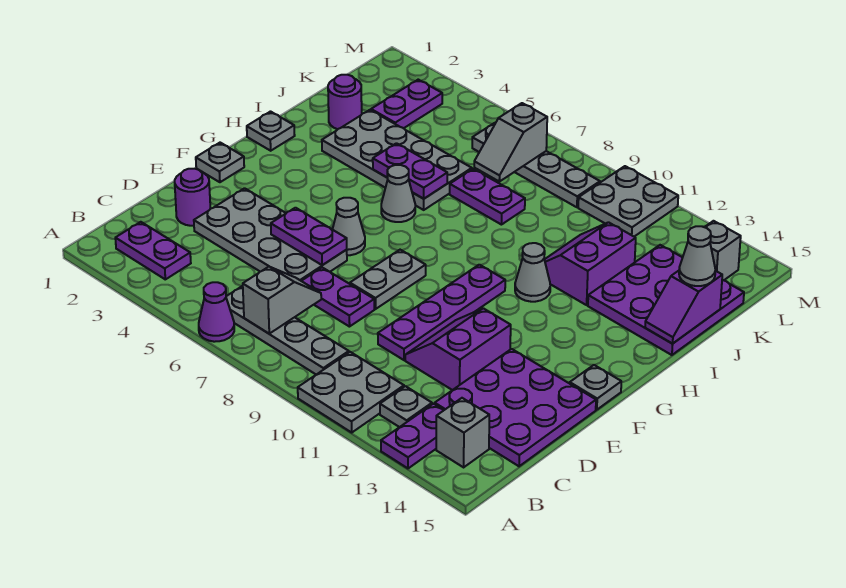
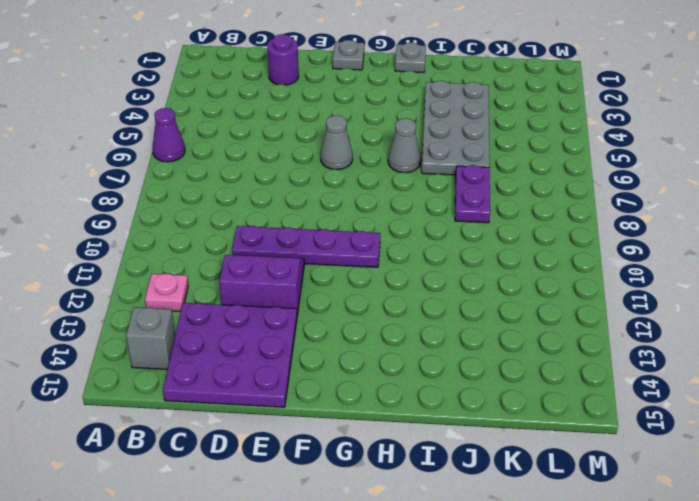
pink 1x1 plate [145,274,188,312] -> grey 1x1 plate [380,386,432,427]
none -> grey 2x2 plate [298,352,404,432]
none -> purple 1x2 plate [381,404,444,468]
none -> purple 1x2 plate [115,222,191,279]
none -> grey 1x4 plate [226,286,349,375]

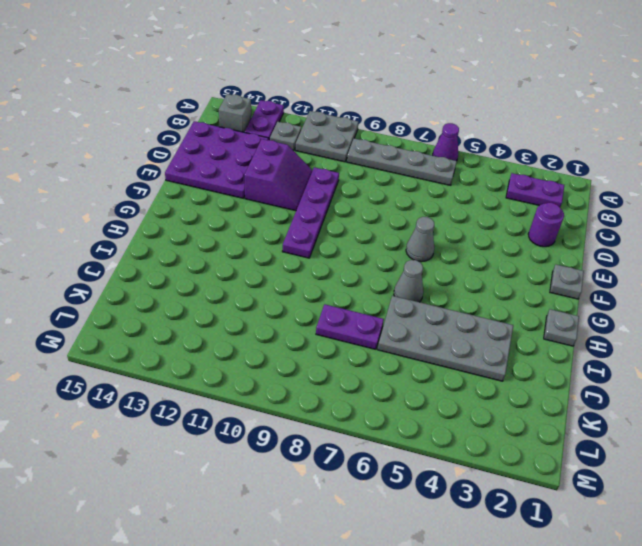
none -> grey 2x4 plate [194,188,347,281]
none -> purple 1x2 plate [302,268,374,327]
none -> grey 1x2 plate [350,250,426,309]
none -> grey 1x1 plate [570,365,621,410]

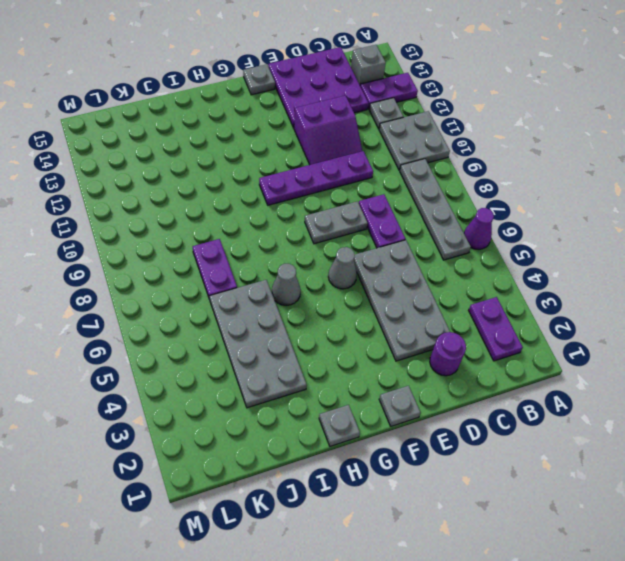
none -> grey 1x1 cone [515,243,550,302]
none -> purple 2x2 slope [544,222,636,305]
none -> purple 3x3 plate [588,245,744,355]
none -> purple 1x1 round brick [328,75,362,129]

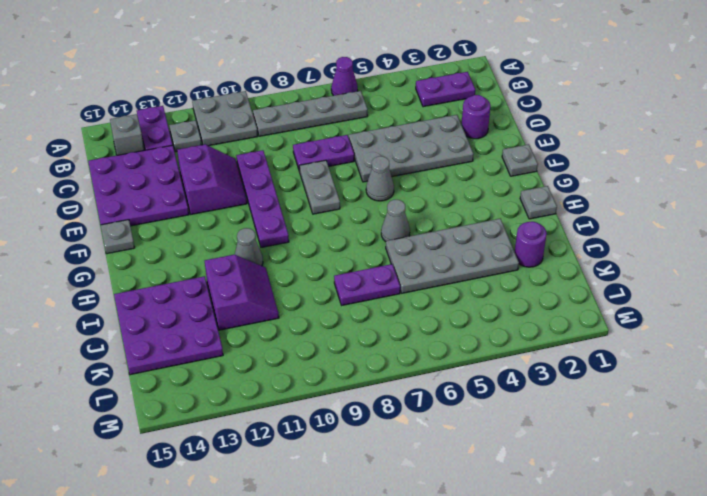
none -> purple 1x2 plate [371,80,442,128]
none -> grey 1x4 plate [472,123,600,207]
none -> grey 2x2 plate [578,166,678,237]
none -> grey 1x1 brick [705,221,741,280]

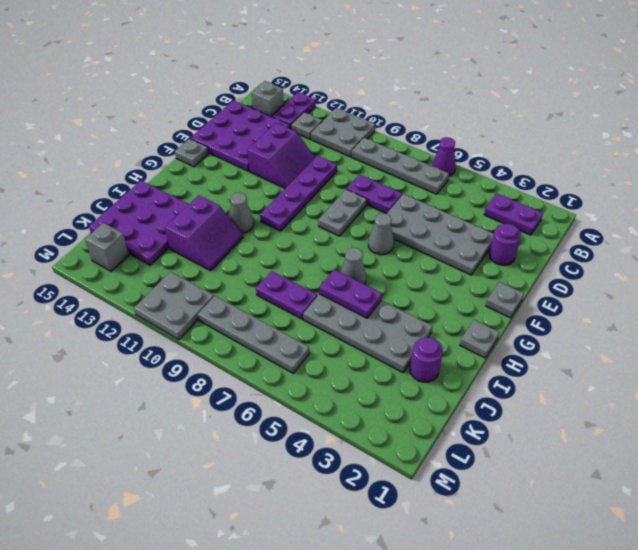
none -> purple 1x2 plate [371,80,442,128]
none -> grey 1x2 slope [243,267,321,334]
none -> purple 1x2 plate [271,208,347,265]
none -> purple 1x2 slope [645,271,722,343]

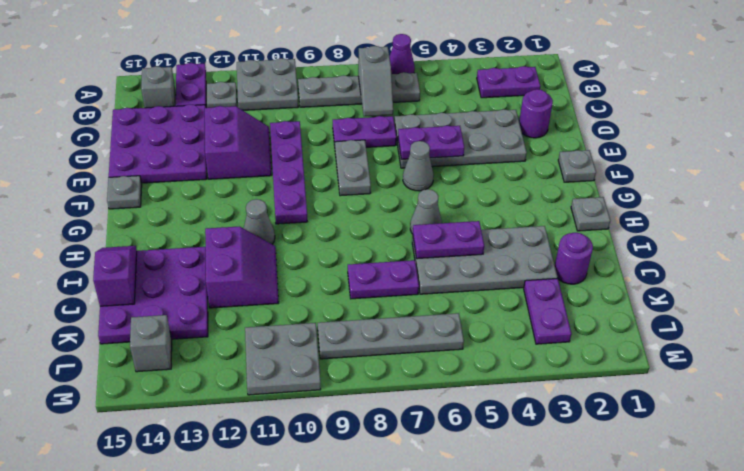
none -> grey 1x2 slope [474,103,547,182]
none -> grey 1x1 cone [679,226,715,286]

